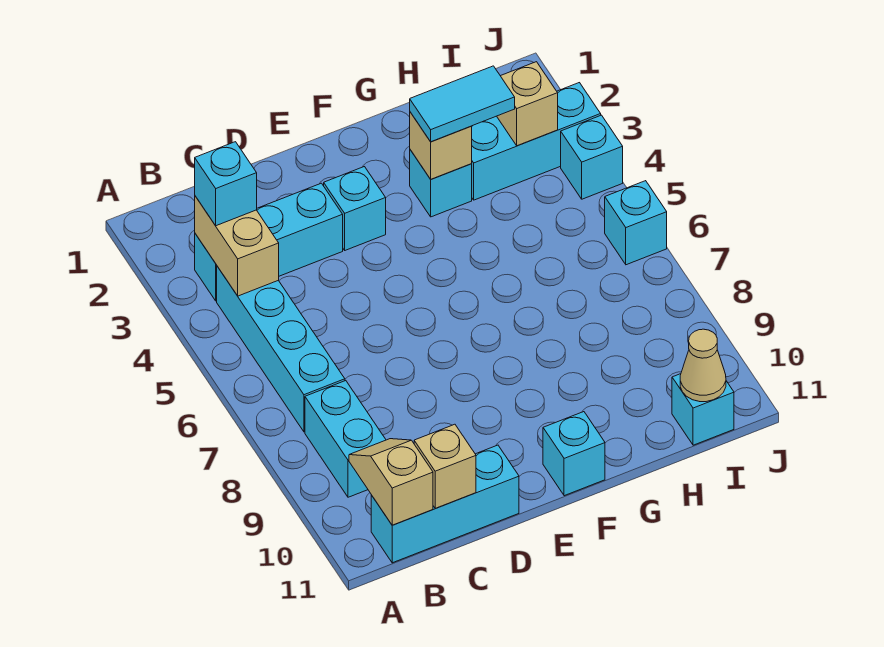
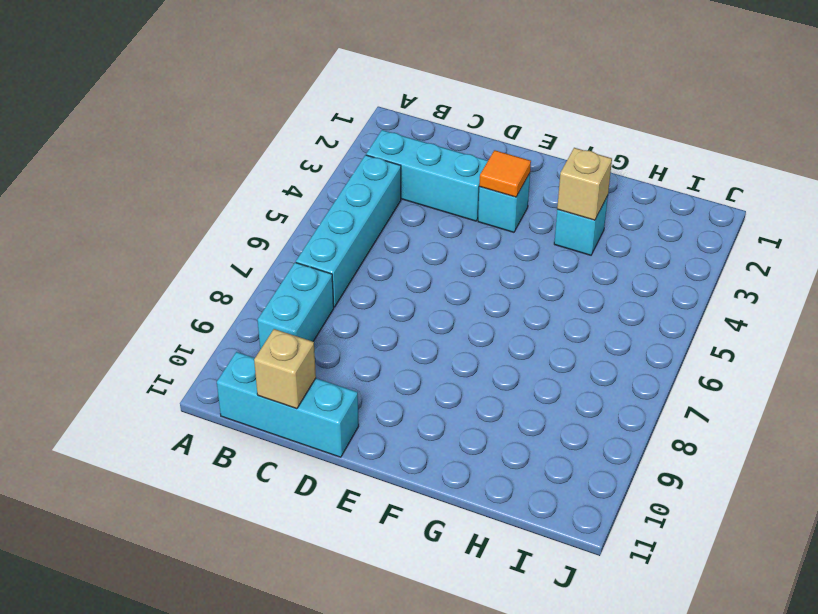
orange 1x1 tile [479,150,531,197] -> none
none -> cyan 1x1 brick [543,412,605,496]
none -> cyan 1x3 brick [472,83,601,200]
none -> cyan 1x1 brick [672,374,734,445]

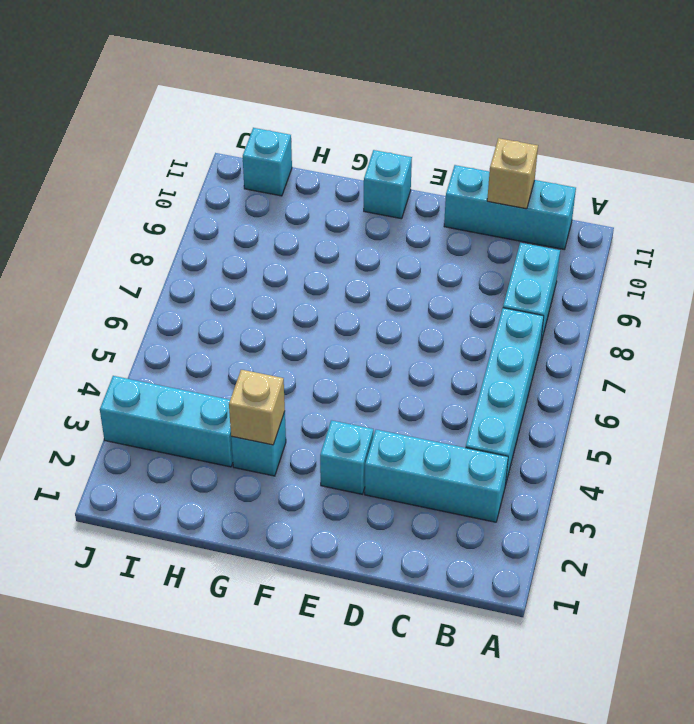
none -> cyan 1x1 brick [561,115,623,199]
none -> cyan 1x1 brick [605,181,667,265]
none -> tan 1x2 brick [195,196,279,296]

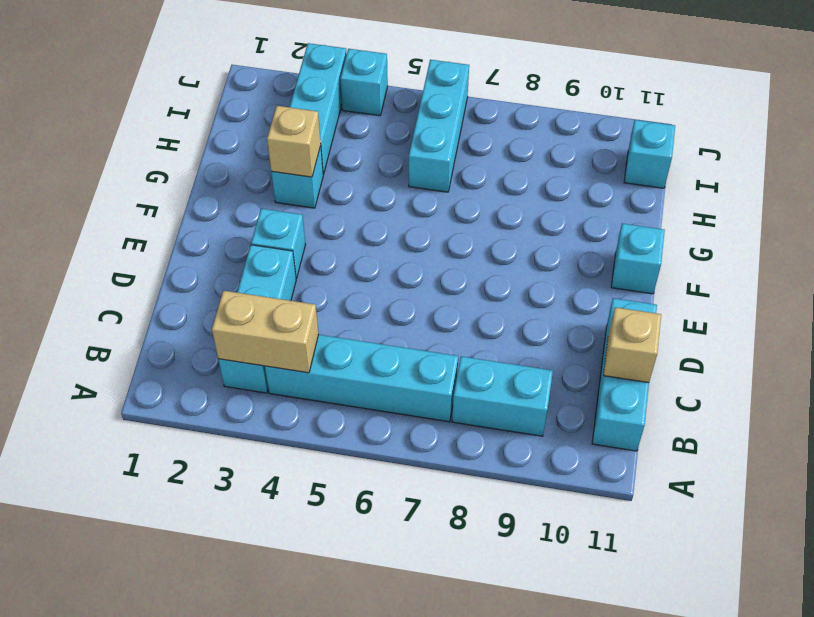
cyan 1x3 brick [409,60,469,192] -> cyan 1x1 brick [605,181,667,265]
none -> tan 1x2 slope [349,439,433,525]
none -> tan 1x1 brick [497,62,558,146]
none -> tan 1x1 cone [680,329,726,402]

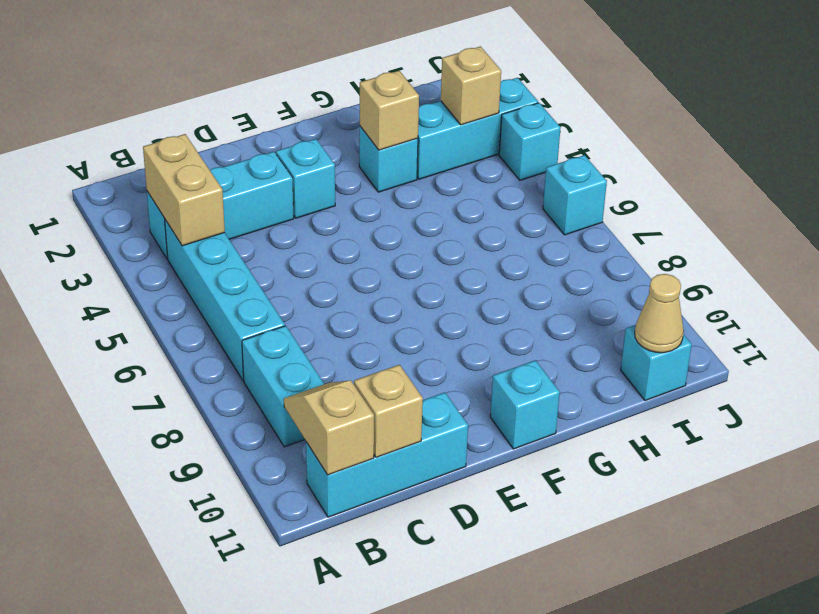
none -> cyan 1x1 brick [195,142,257,226]
none -> cyan 1x2 tile [410,66,515,142]

